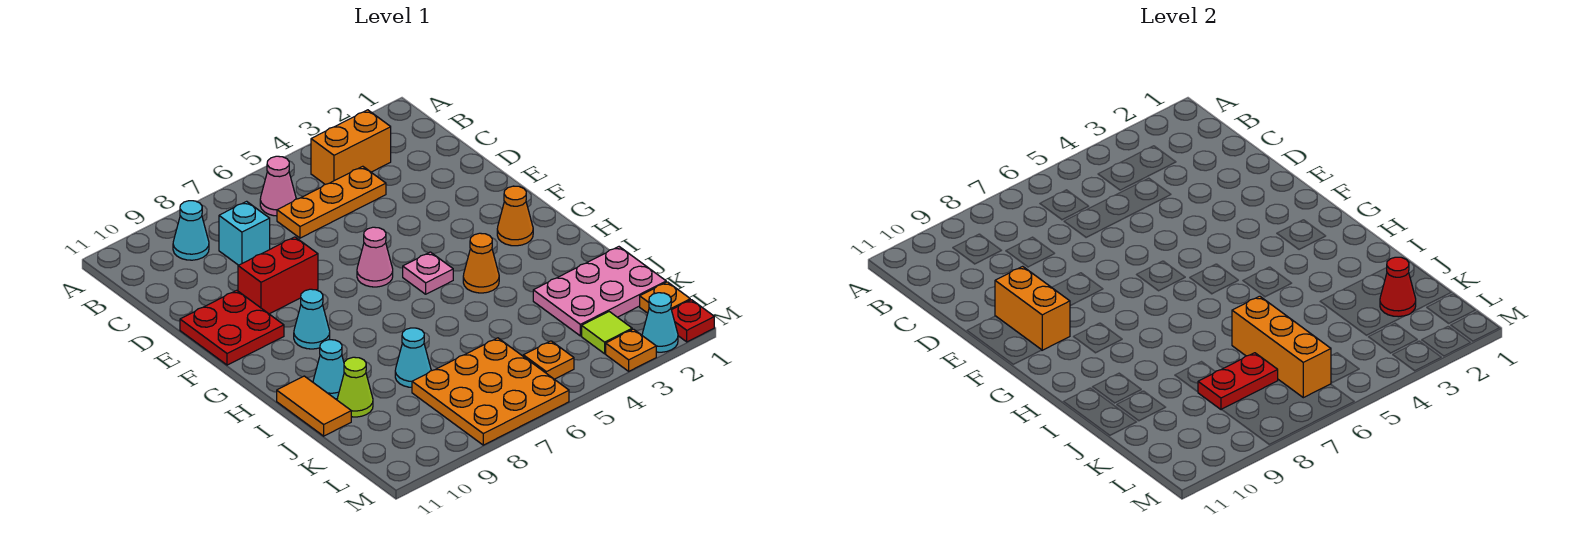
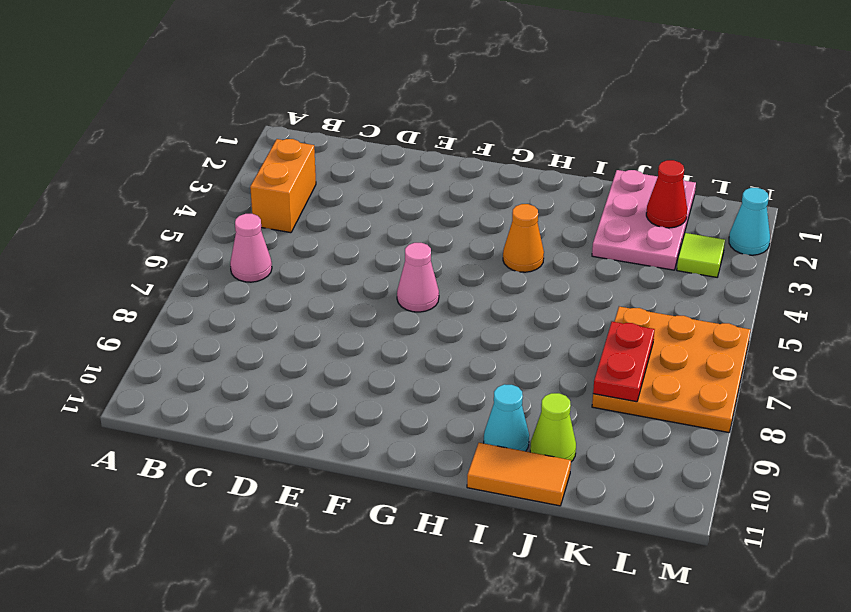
none -> cyan 1x1 cone [173,201,209,260]
none -> orange 1x3 plate [277,166,386,238]
none -> cyan 1x1 brick [219,201,270,265]

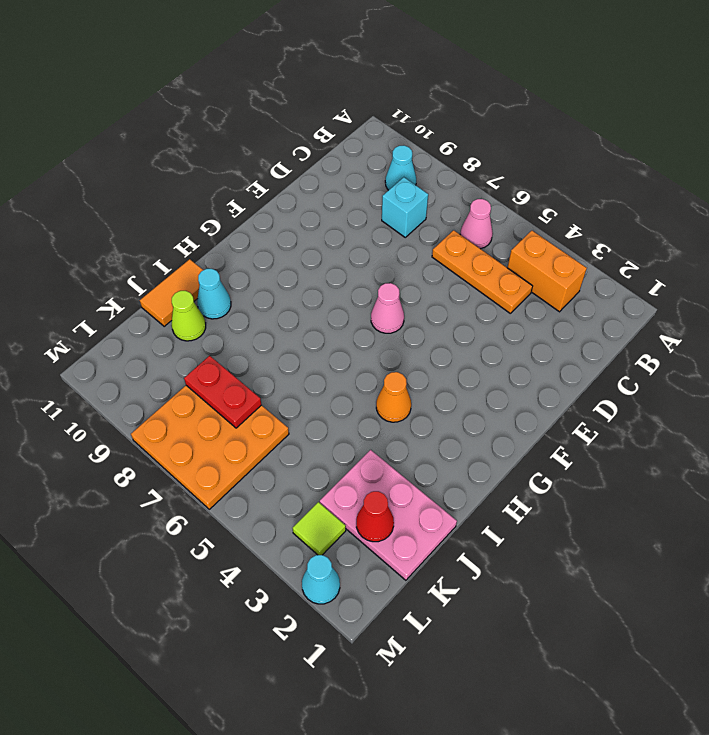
none -> red 1x2 brick [238,237,318,314]
none -> red 2x2 plate [180,290,284,365]
none -> orange 1x1 cone [497,186,533,246]

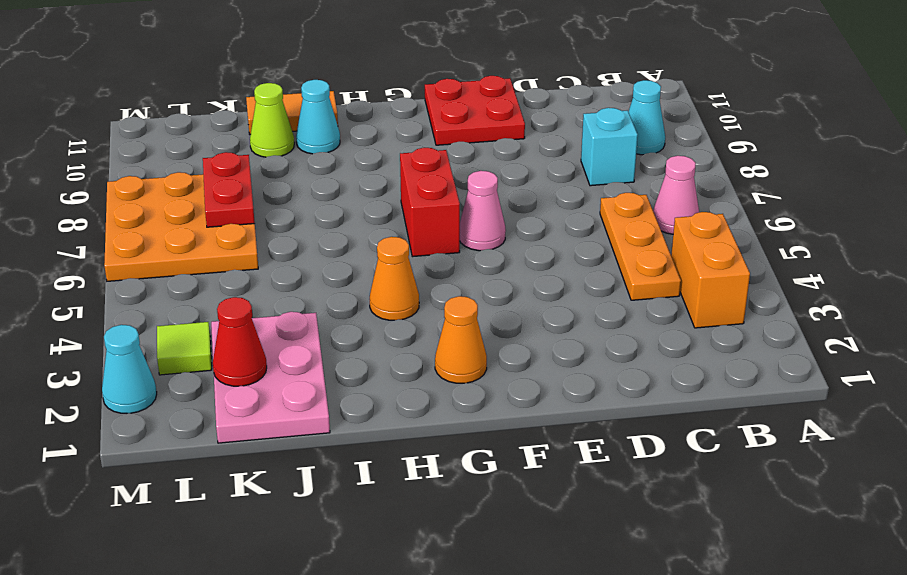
red 1x2 brick [400,148,460,257] -> red 1x2 brick moved to [238,237,318,314]
none -> pink 1x1 plate [403,252,453,294]
none -> cyan 1x1 cone [294,289,330,349]
none -> cyan 1x1 cone [395,328,431,387]

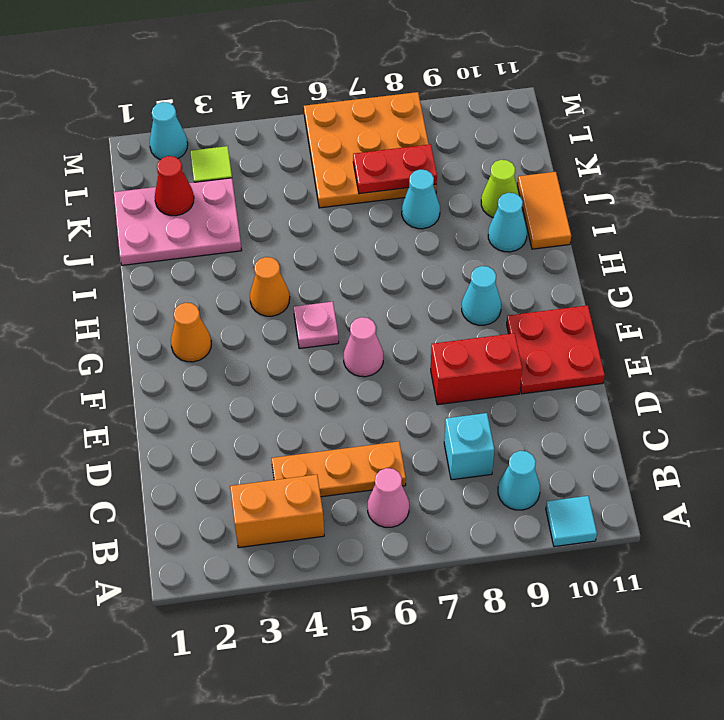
cyan 1x1 tile [546,496,597,547] -> none
none -> orange 1x1 plate [640,282,690,313]
none -> orange 1x1 plate [523,341,574,379]
none -> red 1x1 plate [672,300,714,342]

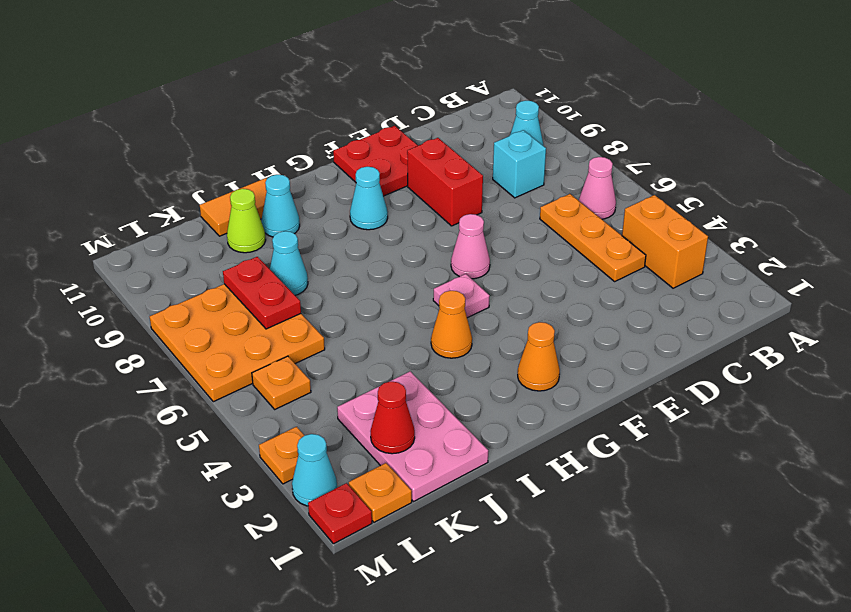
none -> lime 1x1 tile [582,312,632,354]
none -> orange 1x2 brick [995,266,1070,350]
none -> orange 1x3 brick [1232,296,1331,398]

